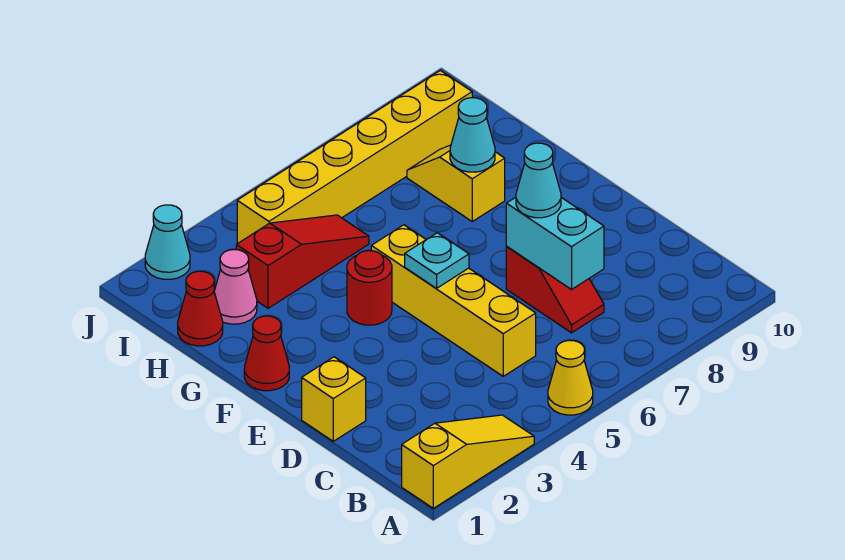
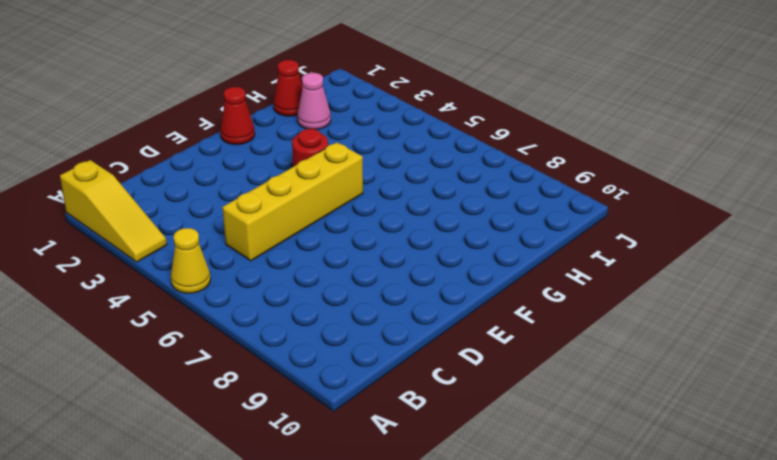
none -> red 1x2 slope [506,247,604,333]
none -> yellow 1x1 brick [302,357,366,441]
none -> yellow 1x2 slope [407,145,505,221]

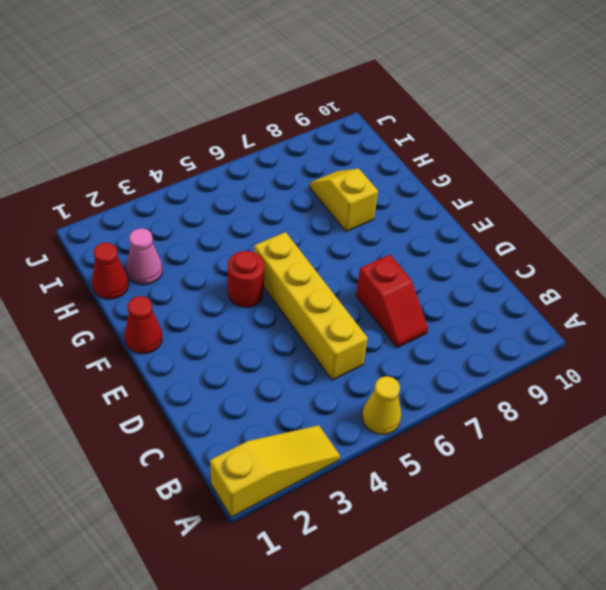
none -> yellow 1x1 brick [302,357,366,441]
none -> red 1x3 slope [236,215,369,308]
none -> yellow 1x6 brick [237,71,472,243]

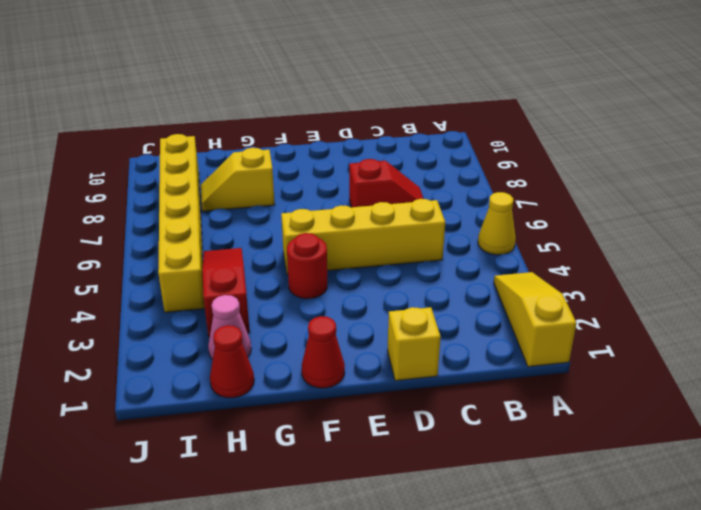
none -> cyan 1x1 cone [145,205,190,279]
none -> cyan 1x2 brick [506,197,604,289]
none -> cyan 1x1 plate [405,233,469,288]

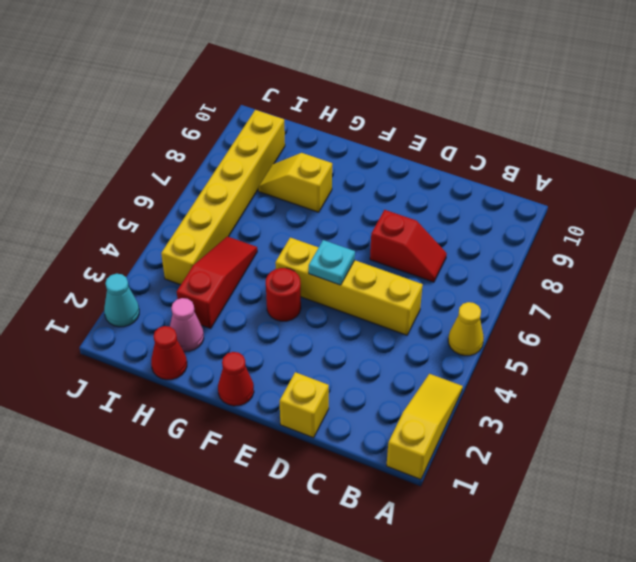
none -> cyan 1x2 brick [506,197,604,289]
none -> cyan 1x1 cone [450,98,495,172]
none -> cyan 1x1 cone [516,143,561,218]

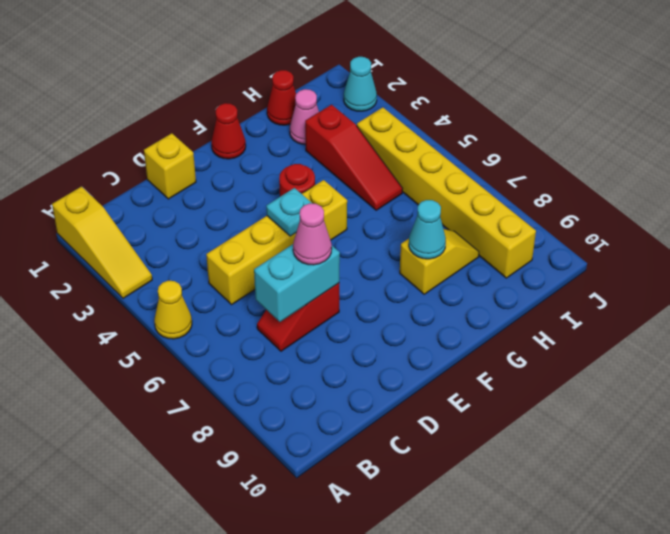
pink 1x1 cone [293,203,332,265] -> cyan 1x1 cone [516,143,561,218]

